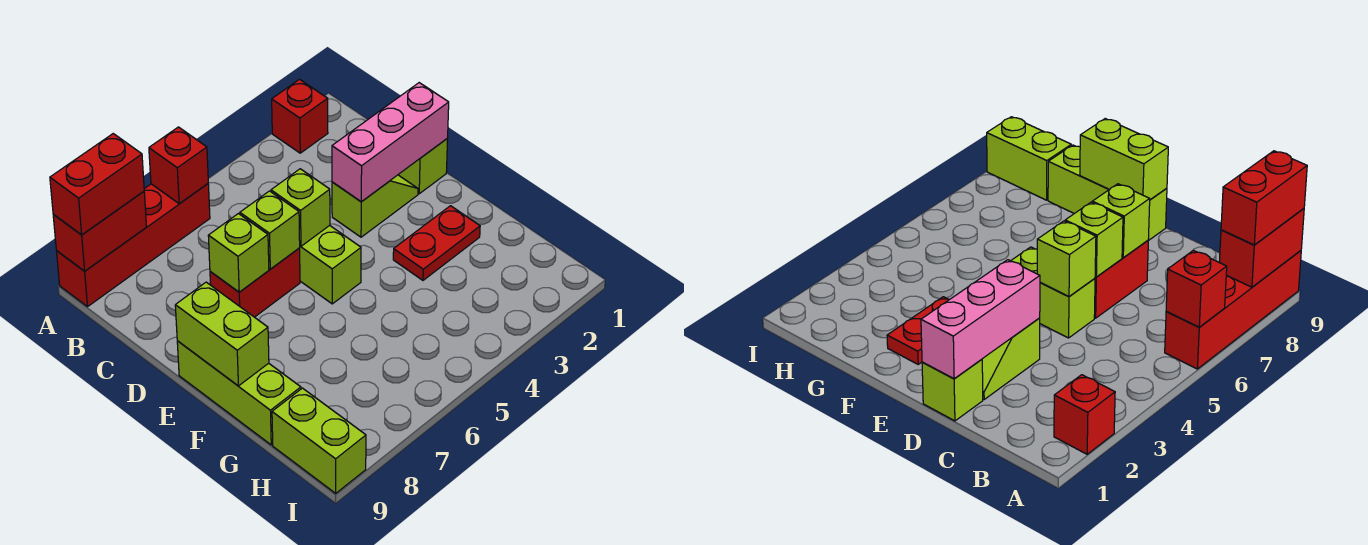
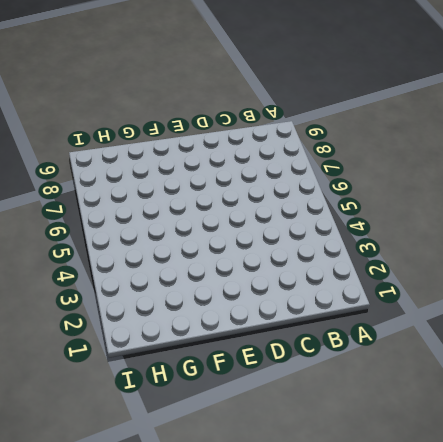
none -> red 1x1 brick [272,79,328,153]
none -> red 1x4 brick [57,184,210,307]
none -> lime 1x1 brick [398,139,448,194]

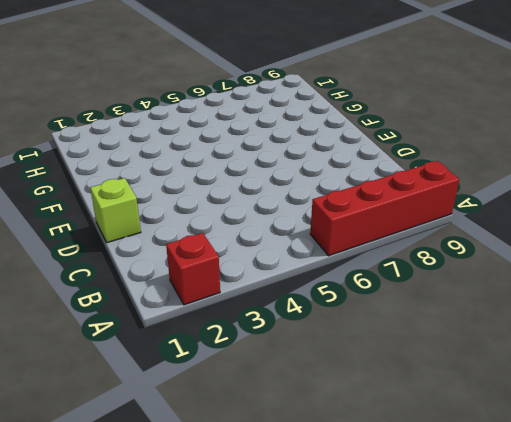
none -> lime 1x2 slope [332,175,418,237]
none -> lime 1x2 brick [300,225,361,304]
none -> red 1x2 brick [210,248,300,317]

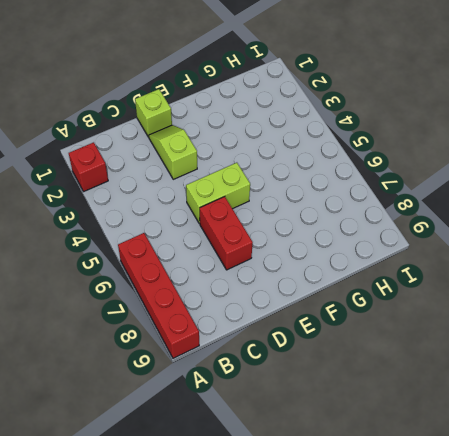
none -> lime 1x3 brick [177,341,301,445]
none -> red 1x2 plate [393,206,480,280]
none -> lime 1x2 brick [272,388,366,493]

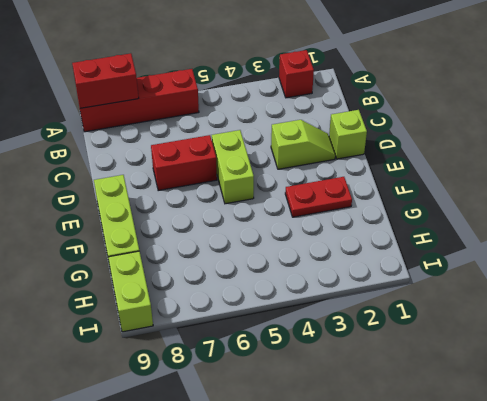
none -> red 1x1 brick [149,127,208,204]
none -> pink 1x3 brick [332,83,449,202]
none -> lime 1x1 brick [271,169,330,246]

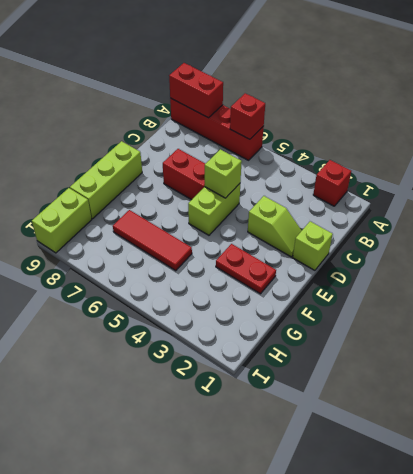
red 1x3 tile [113,210,192,271] -> none
none -> pink 1x3 brick [332,83,449,202]
none -> lime 1x1 brick [240,191,300,269]
none -> lime 1x1 brick [208,214,269,292]

